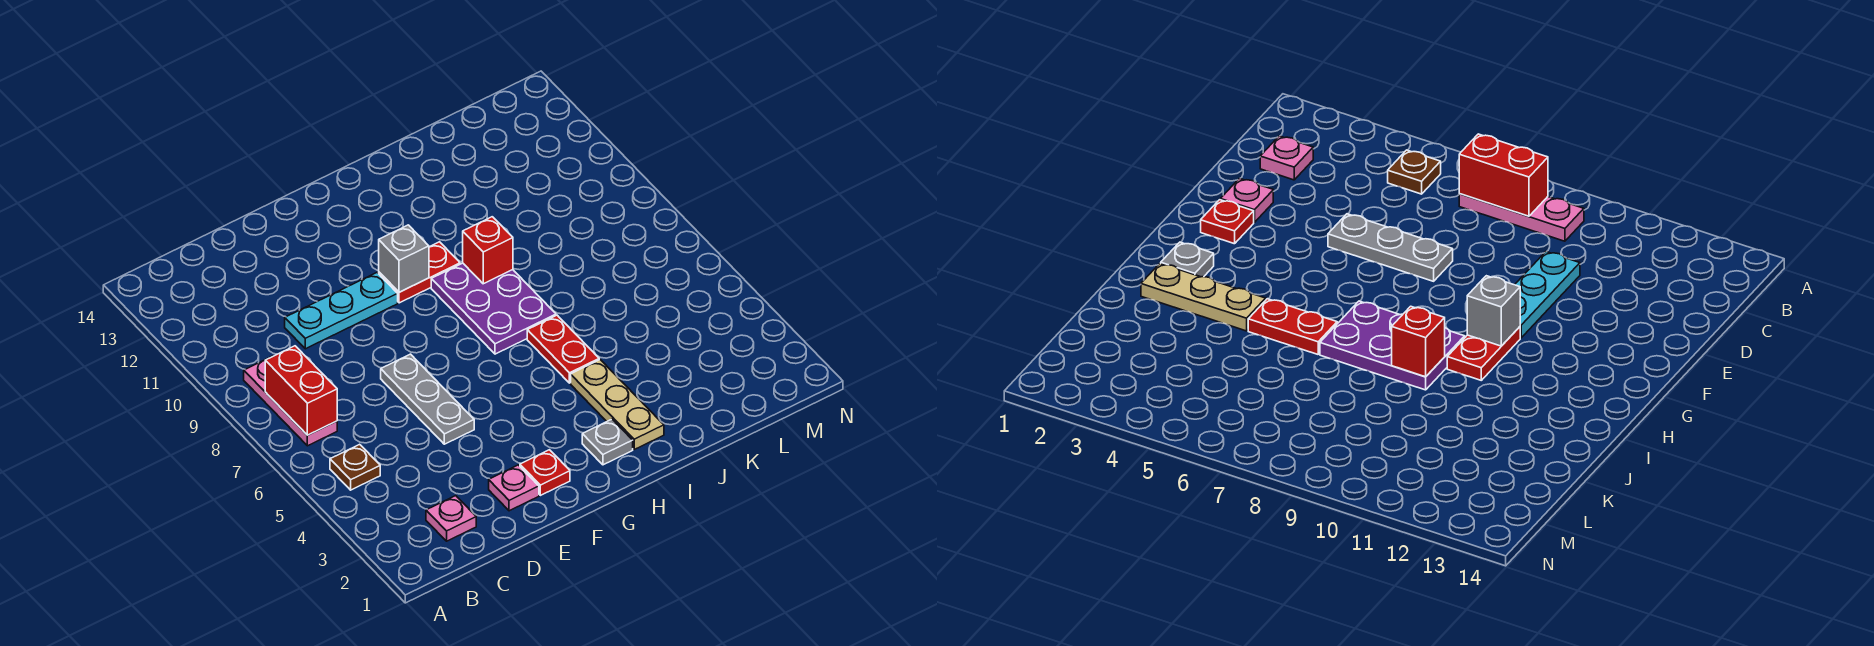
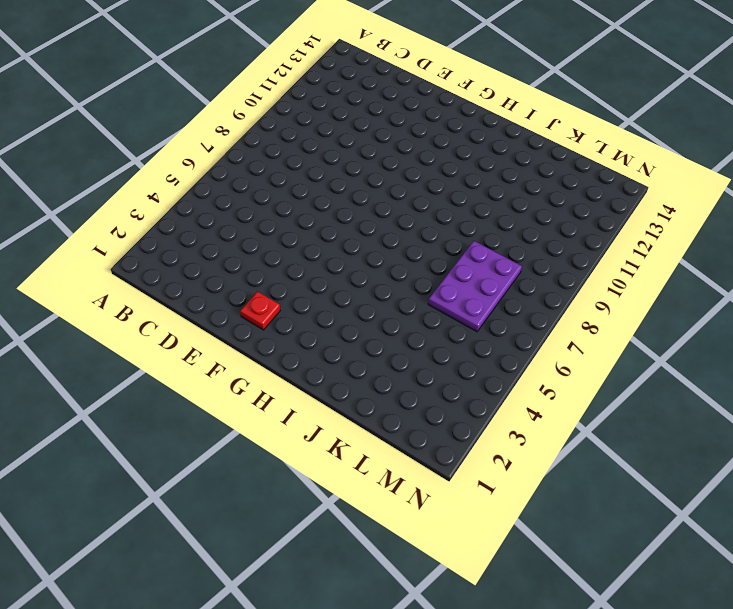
purple 2x3 plate [428,241,522,332] -> purple 2x3 plate moved to [431,263,556,354]
none -> brown 1x1 plate [330,444,380,490]
none -> pink 1x3 plate [244,356,337,446]
none -> pink 1x1 plate [426,496,476,541]

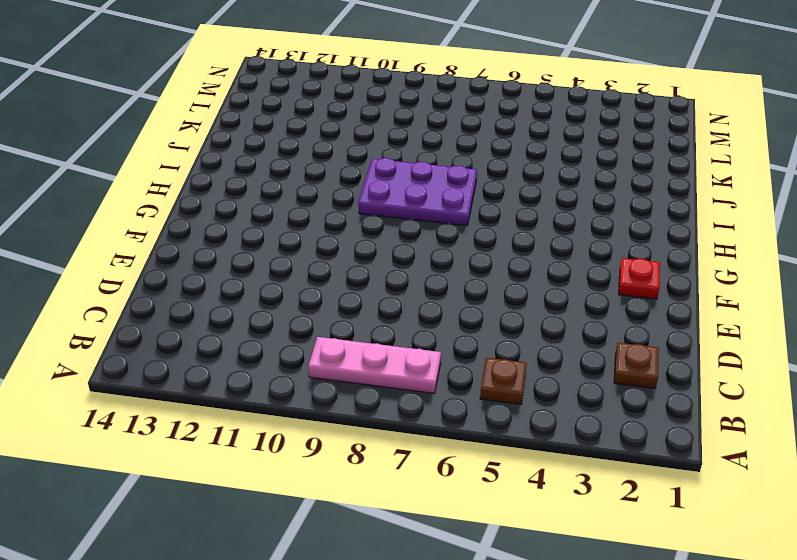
brown 1x1 plate [614,343,659,388] -> pink 1x1 plate [426,496,476,541]
none -> cyan 1x3 plate [285,273,398,349]
none -> pink 1x1 plate [489,465,539,511]
none -> grey 1x3 plate [381,354,474,444]

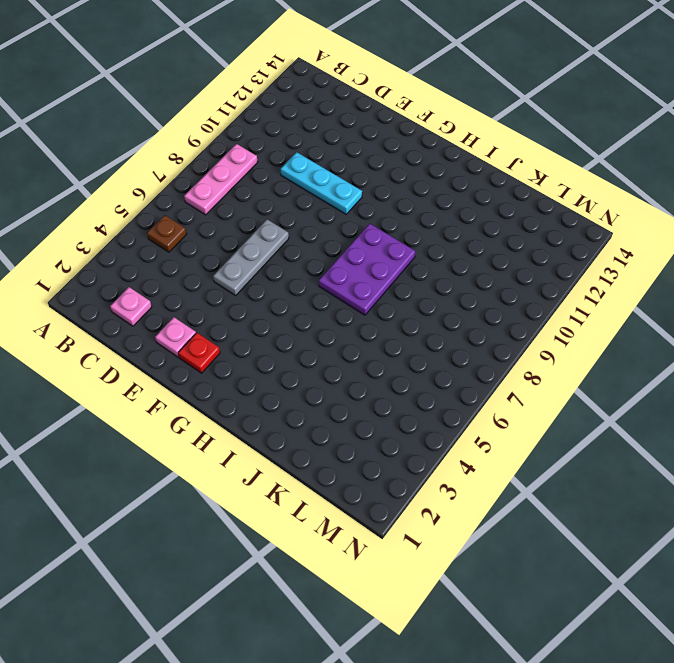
none -> red 1x2 plate [379,242,460,303]
none -> grey 1x1 plate [582,419,633,465]
none -> tan 1x3 plate [571,360,664,449]

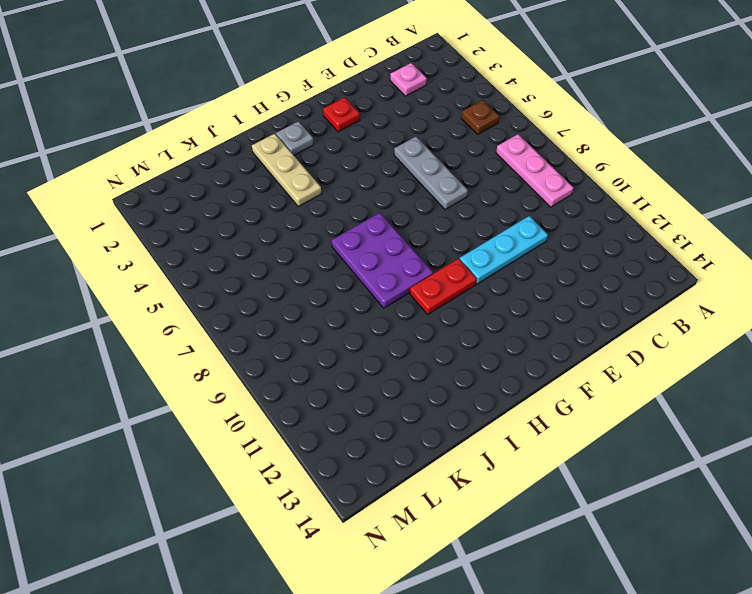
none -> pink 1x1 plate [489,465,539,511]
none -> red 1x2 plate [527,315,599,383]
none -> red 1x2 brick [265,346,337,435]

